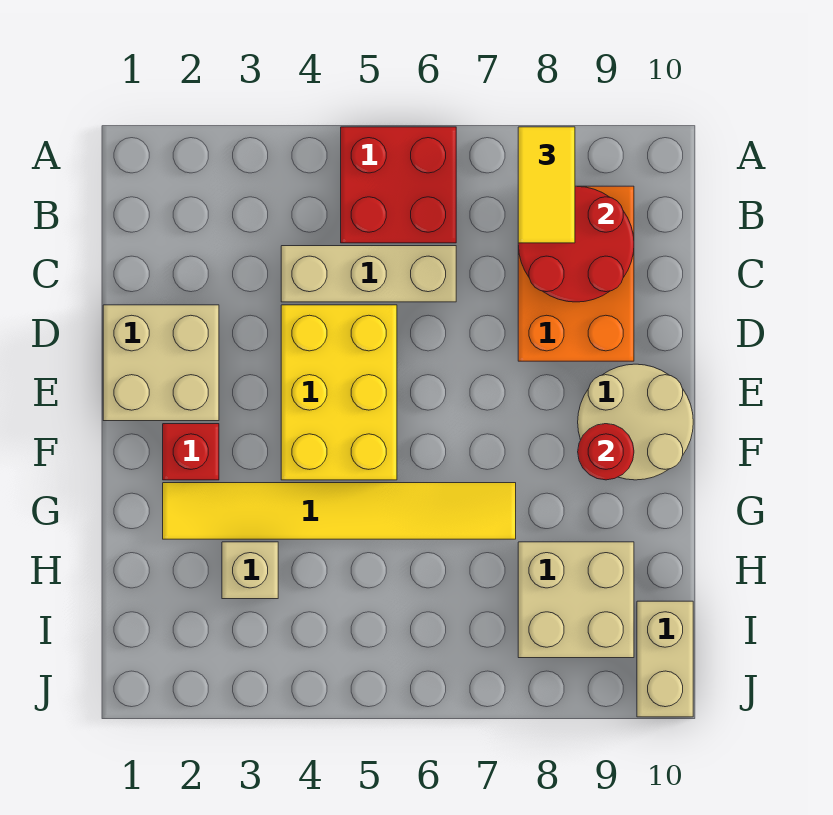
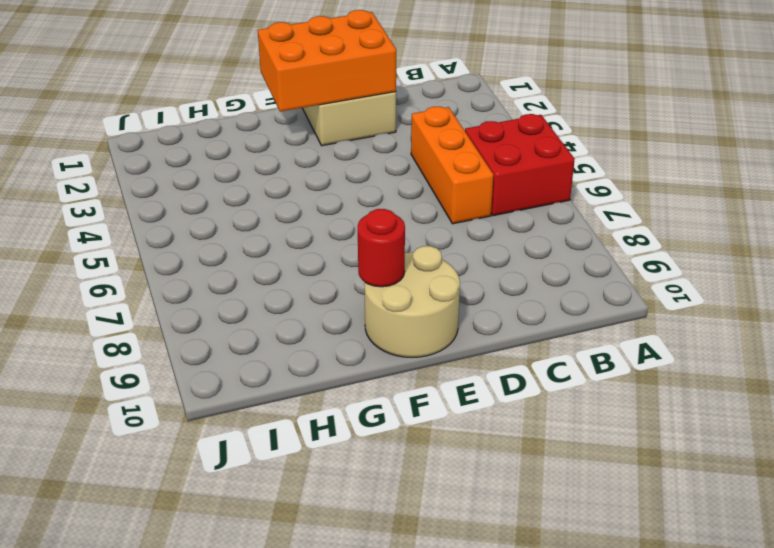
orange 1x3 brick [411,106,494,224] -> tan 1x3 brick [281,246,456,302]
orange 2x3 brick [258,10,396,112] -> orange 2x3 brick moved to [518,186,634,361]
none -> yellow 2x3 brick [281,305,397,480]
none -> red 1x1 brick [163,424,219,480]
none -> yellow 1x6 tile [163,483,516,539]

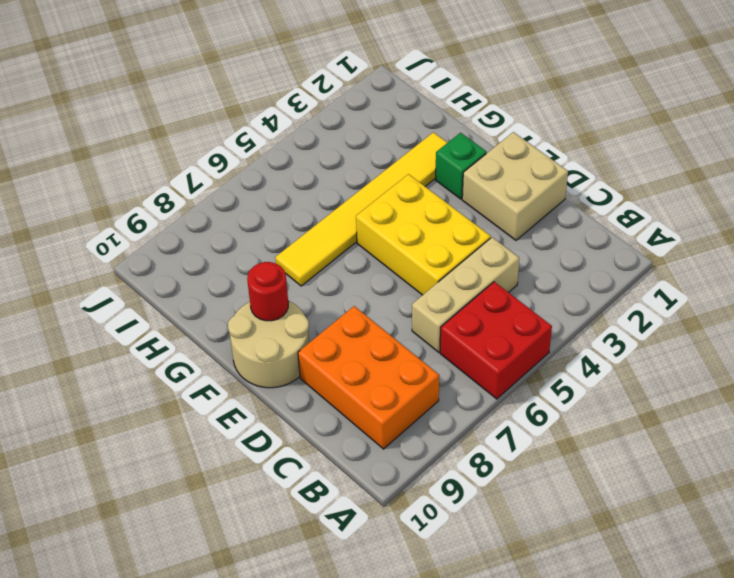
green 1x1 brick [436,133,487,199] -> red 1x1 brick [163,424,219,480]
none -> tan 1x1 brick [222,542,278,599]
none -> tan 2x2 brick [518,542,634,658]
none -> tan 1x2 brick [637,601,693,717]

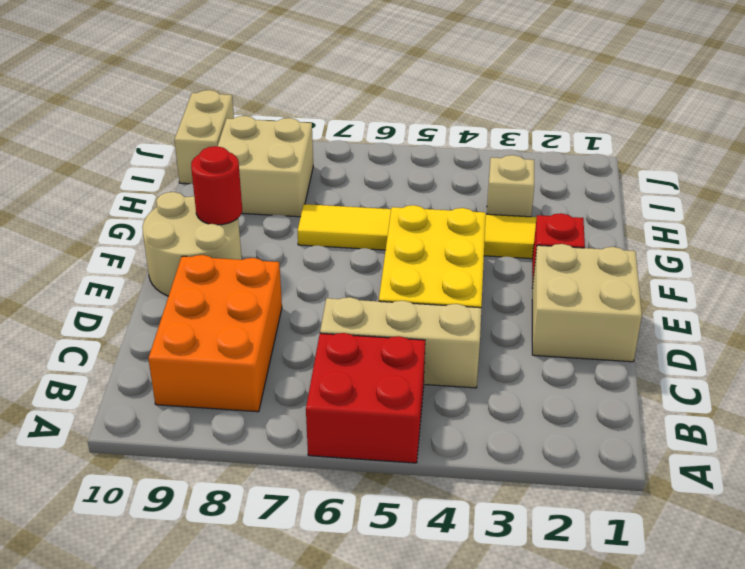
none -> red 2x2 round brick [518,186,634,302]
none -> yellow 1x2 tile [518,127,575,243]

